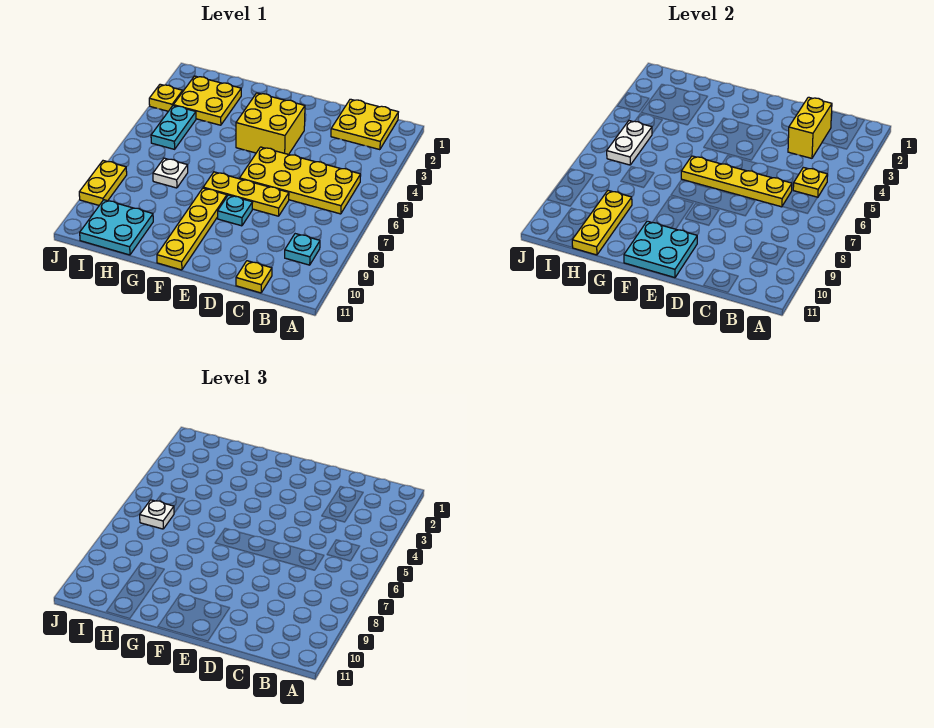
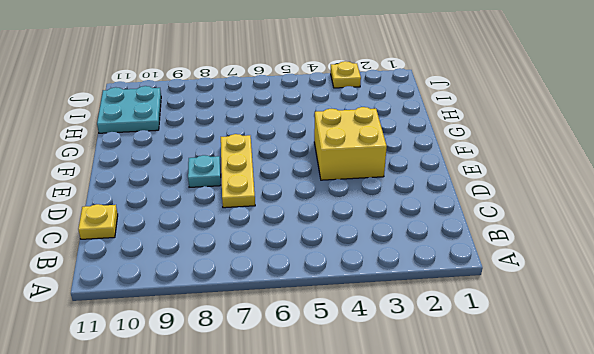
none -> yellow 2x2 plate [331,99,398,150]
none -> yellow 2x4 plate [240,147,361,214]
none -> cyan 1x1 plate [285,234,320,265]

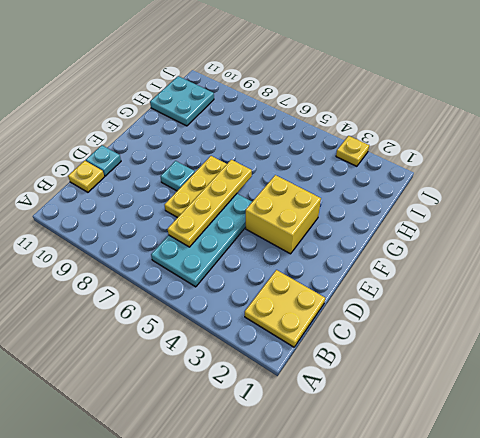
cyan 2x4 plate [151,194,252,287] -> yellow 2x4 plate [240,147,361,214]
cyan 1x1 plate [86,145,121,176] -> cyan 1x1 plate moved to [285,234,320,265]
none -> yellow 1x4 plate [157,188,227,270]
none -> yellow 2x2 plate [173,76,241,125]
none -> white 1x1 plate [153,158,188,188]

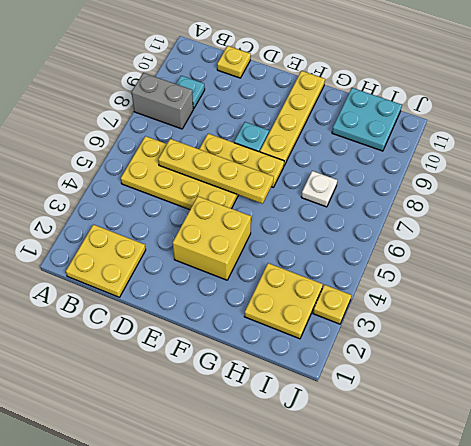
grey 1x2 brick [131,73,193,129] -> none
none -> cyan 1x2 plate [151,106,196,149]
none -> yellow 1x2 plate [79,161,127,205]
none -> yellow 1x1 plate [793,167,828,197]

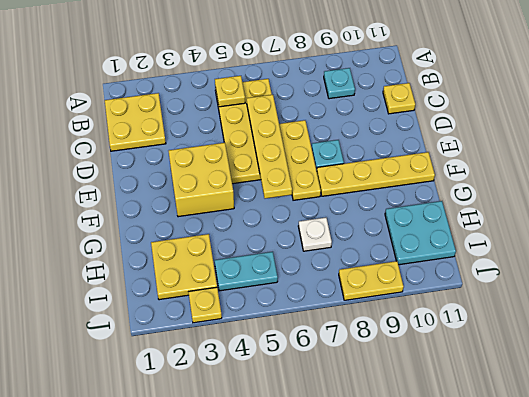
none -> yellow 1x2 brick [788,97,832,158]
none -> cyan 2x2 plate [624,221,697,278]
none -> yellow 1x3 plate [572,190,632,255]

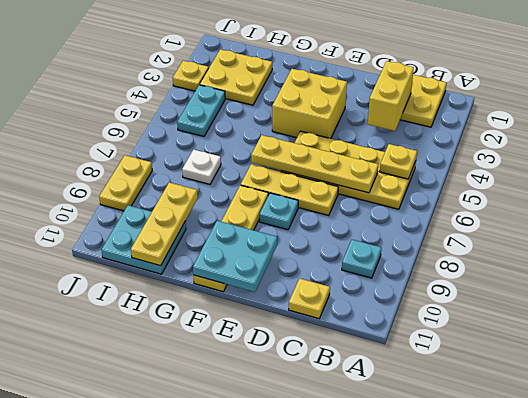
none -> white 1x2 plate [607,121,652,165]
none -> white 1x1 plate [140,500,174,529]

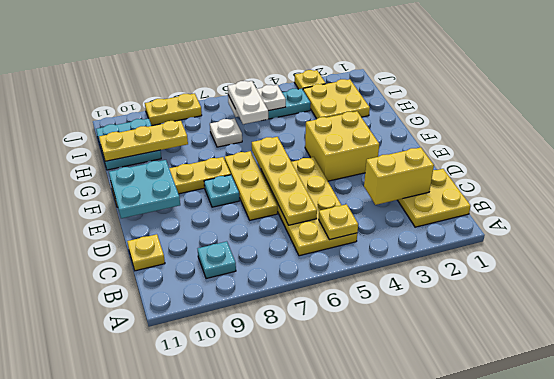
white 1x2 plate [228,81,268,124] -> white 1x1 plate [140,500,174,529]

